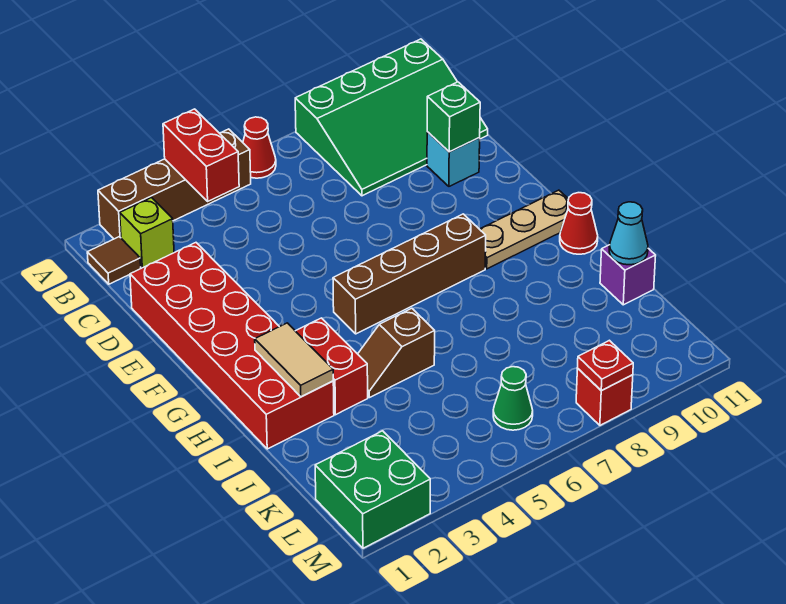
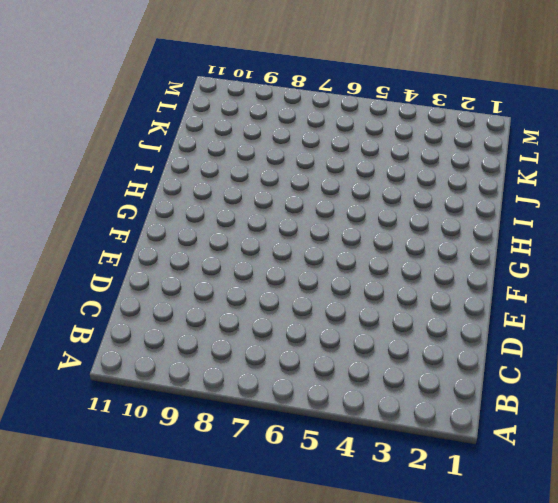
none -> brown 1x4 brick [98,129,251,239]
none -> red 1x1 cone [243,117,276,178]
none -> green 3x4 slope [295,39,488,196]

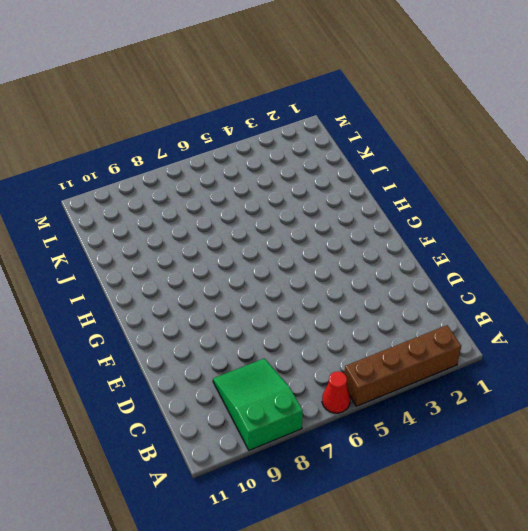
green 2x3 slope [213,358,303,450] -> green 3x4 slope [295,39,488,196]
none -> brown 1x1 tile [87,237,141,284]
none -> lime 1x1 brick [120,198,174,268]
none -> red 2x6 brick [130,243,334,449]

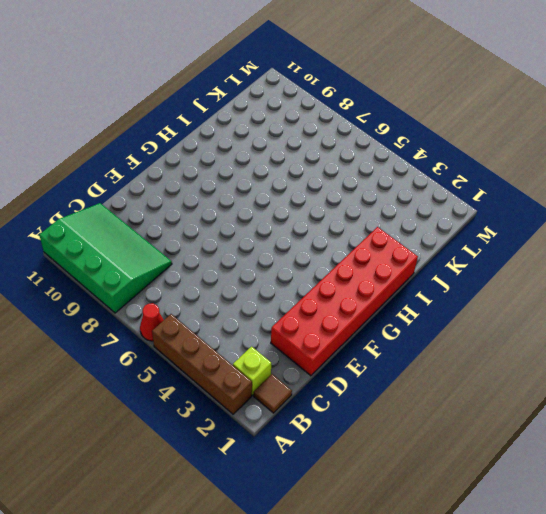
none -> cyan 1x1 brick [427,132,480,186]
none -> brown 1x4 brick [333,214,486,334]
none -> tan 1x3 plate [480,190,569,269]

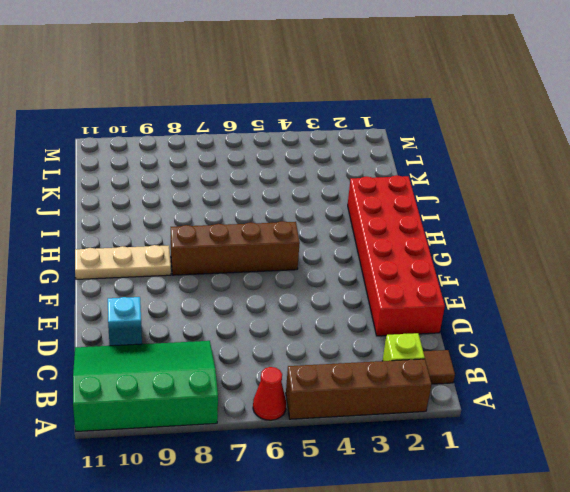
none -> red 1x2 brick [296,318,368,415]
none -> red 1x1 cone [560,193,598,254]
none -> brown 1x2 slope [358,308,435,398]

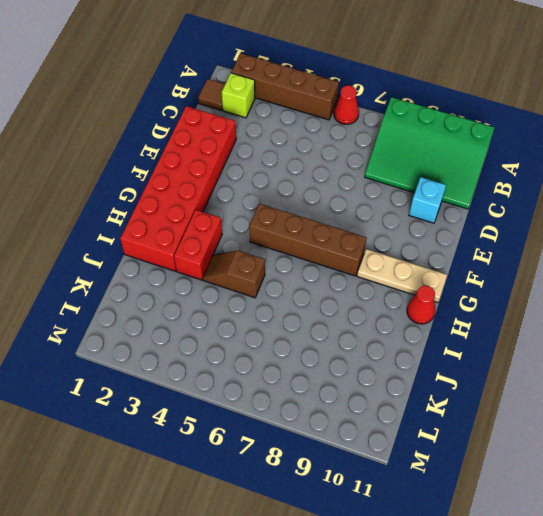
none -> purple 1x1 brick [600,245,656,305]
none -> green 2x2 brick [315,431,430,548]
none -> green 1x1 cone [493,367,533,430]

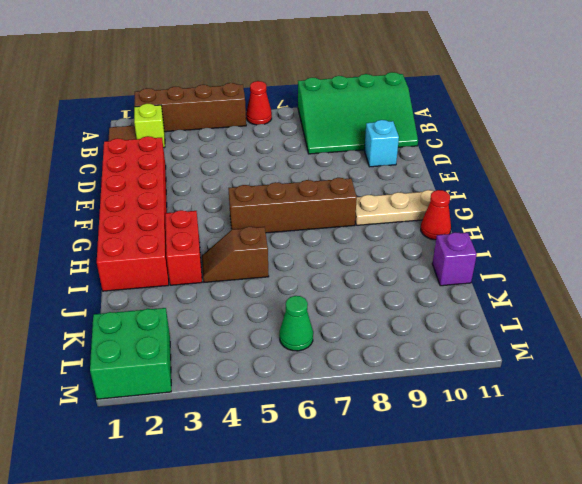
none -> red 1x1 brick [576,369,633,425]
none -> red 1x2 brick [163,109,239,201]
none -> green 1x1 brick [427,82,480,152]

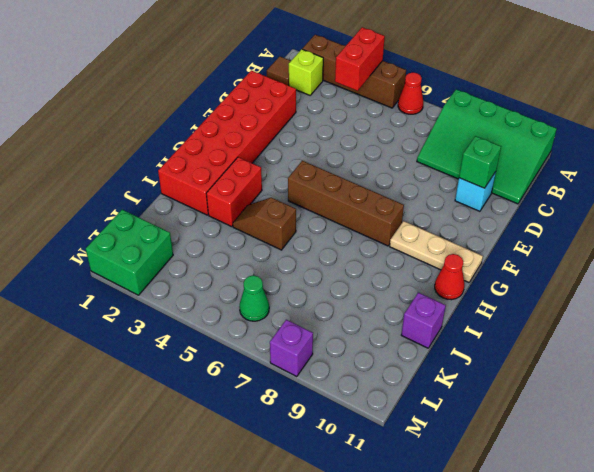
purple 1x1 brick [270,320,313,377] -> red 1x1 brick [576,369,633,425]
none -> tan 1x2 tile [255,323,333,397]
none -> cyan 1x1 cone [609,202,648,265]
none -> red 1x1 plate [577,340,633,391]

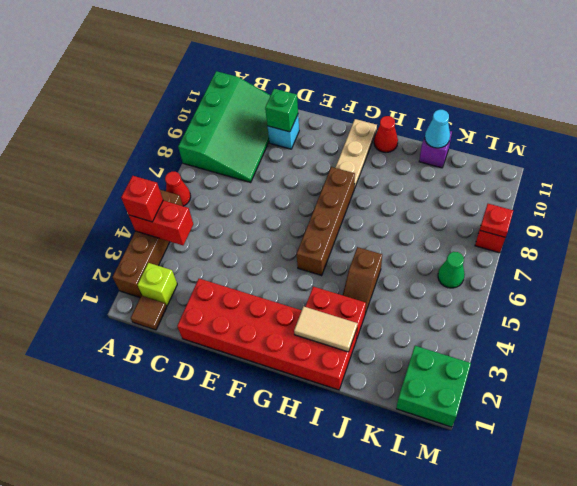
red 1x1 brick [121,176,163,222] -> none

